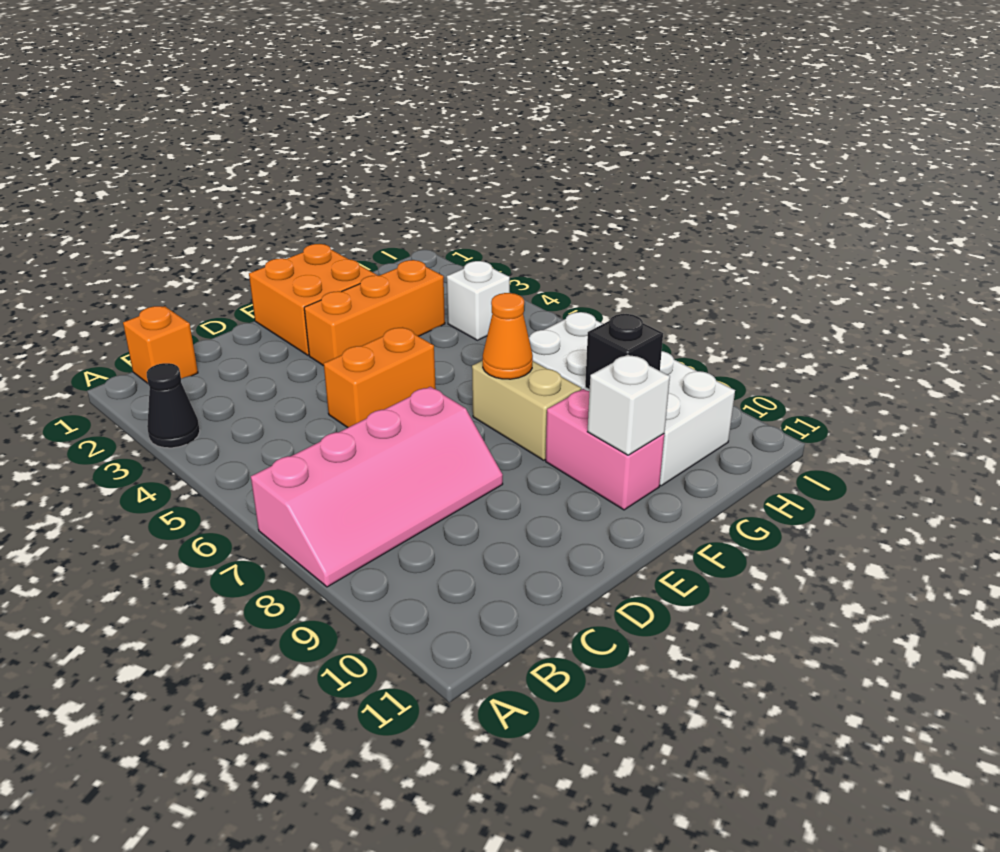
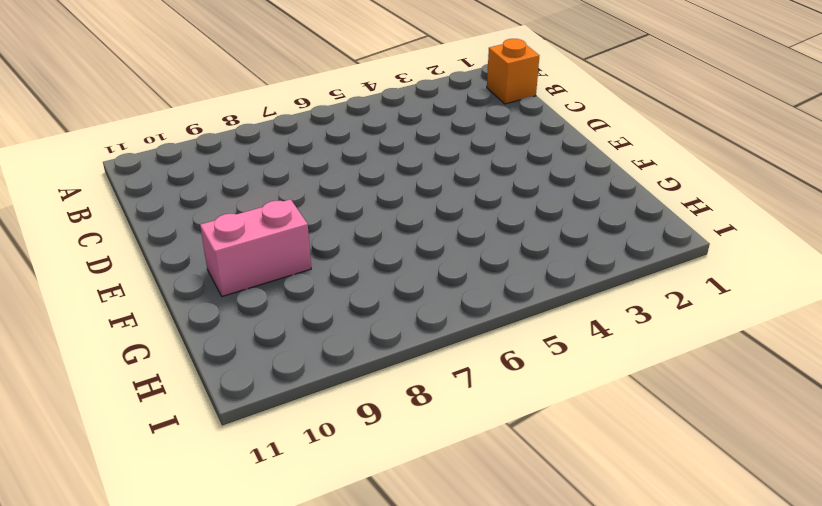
none -> black 1x1 cone [147,363,200,448]
none -> pink 2x4 slope [251,387,503,587]
none -> orange 1x2 brick [324,327,436,428]

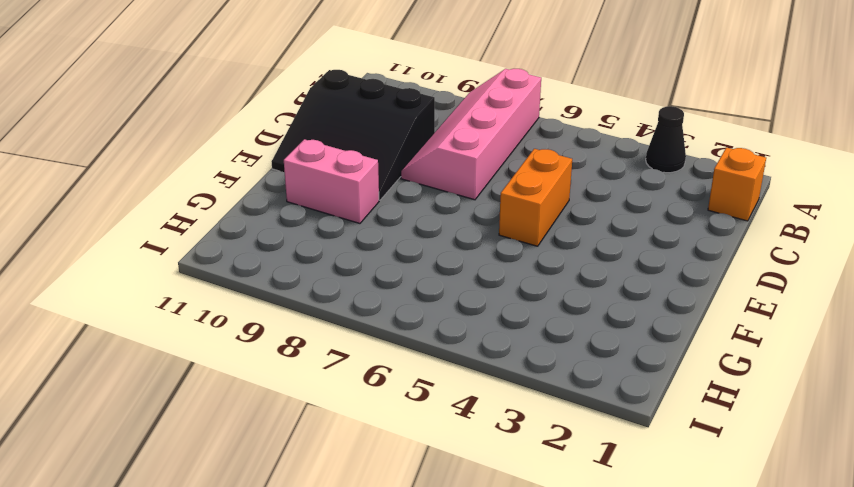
black 3x3 slope [272,70,435,200] -> none
none -> orange 2x2 brick [249,244,376,355]
none -> orange 1x3 brick [304,260,445,366]
none -> tan 1x2 brick [472,360,581,460]

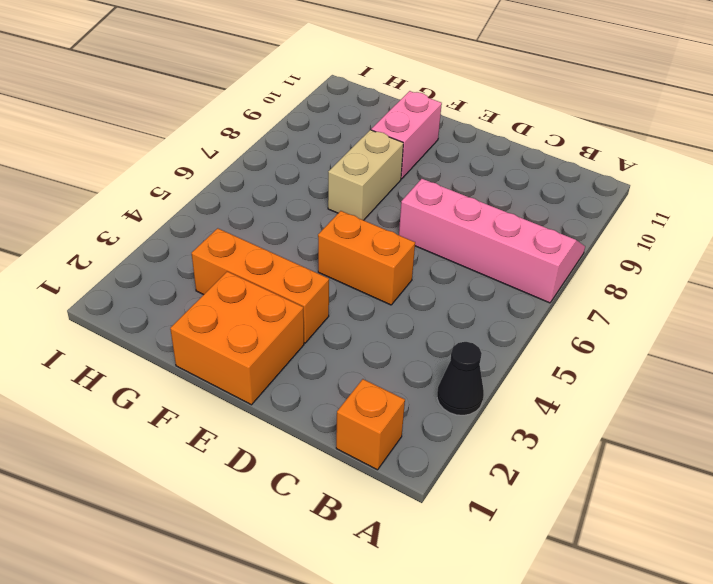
none -> white 2x4 brick [529,312,735,486]
none -> white 1x1 brick [447,261,510,340]
none -> orange 1x1 cone [483,293,533,379]

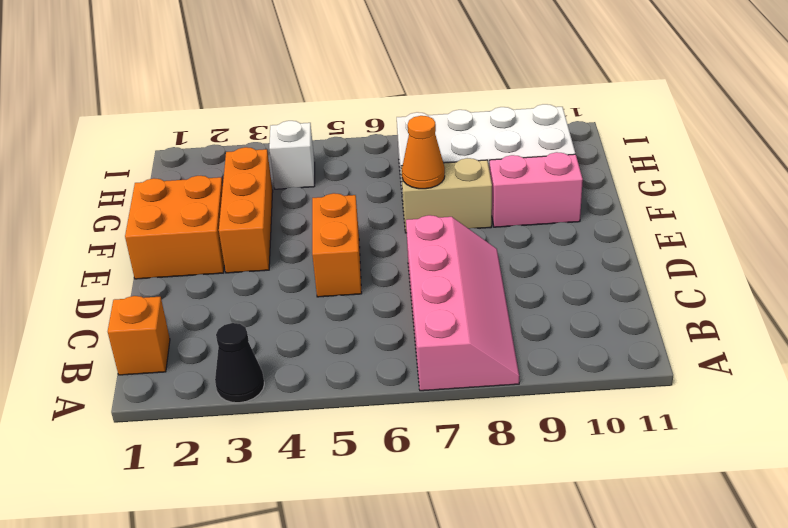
none -> white 1x1 brick [587,355,670,455]
none -> black 1x1 brick [585,314,663,390]

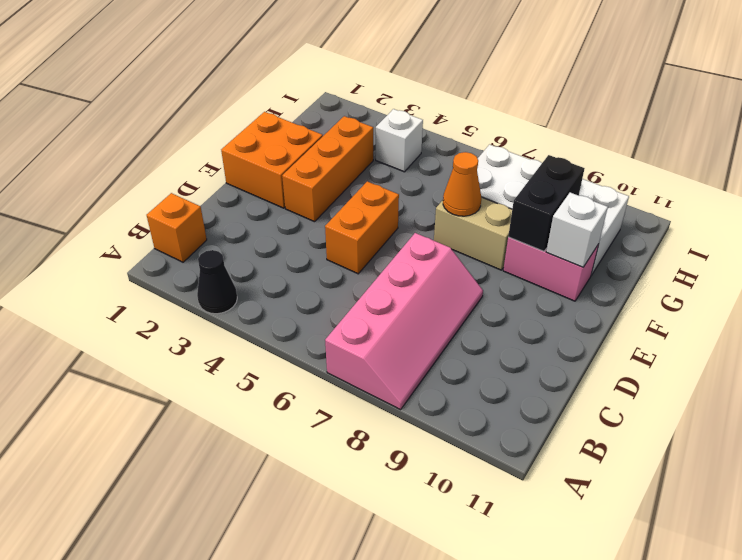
black 1x2 brick [508,155,585,251] -> black 1x1 brick [585,314,663,390]

